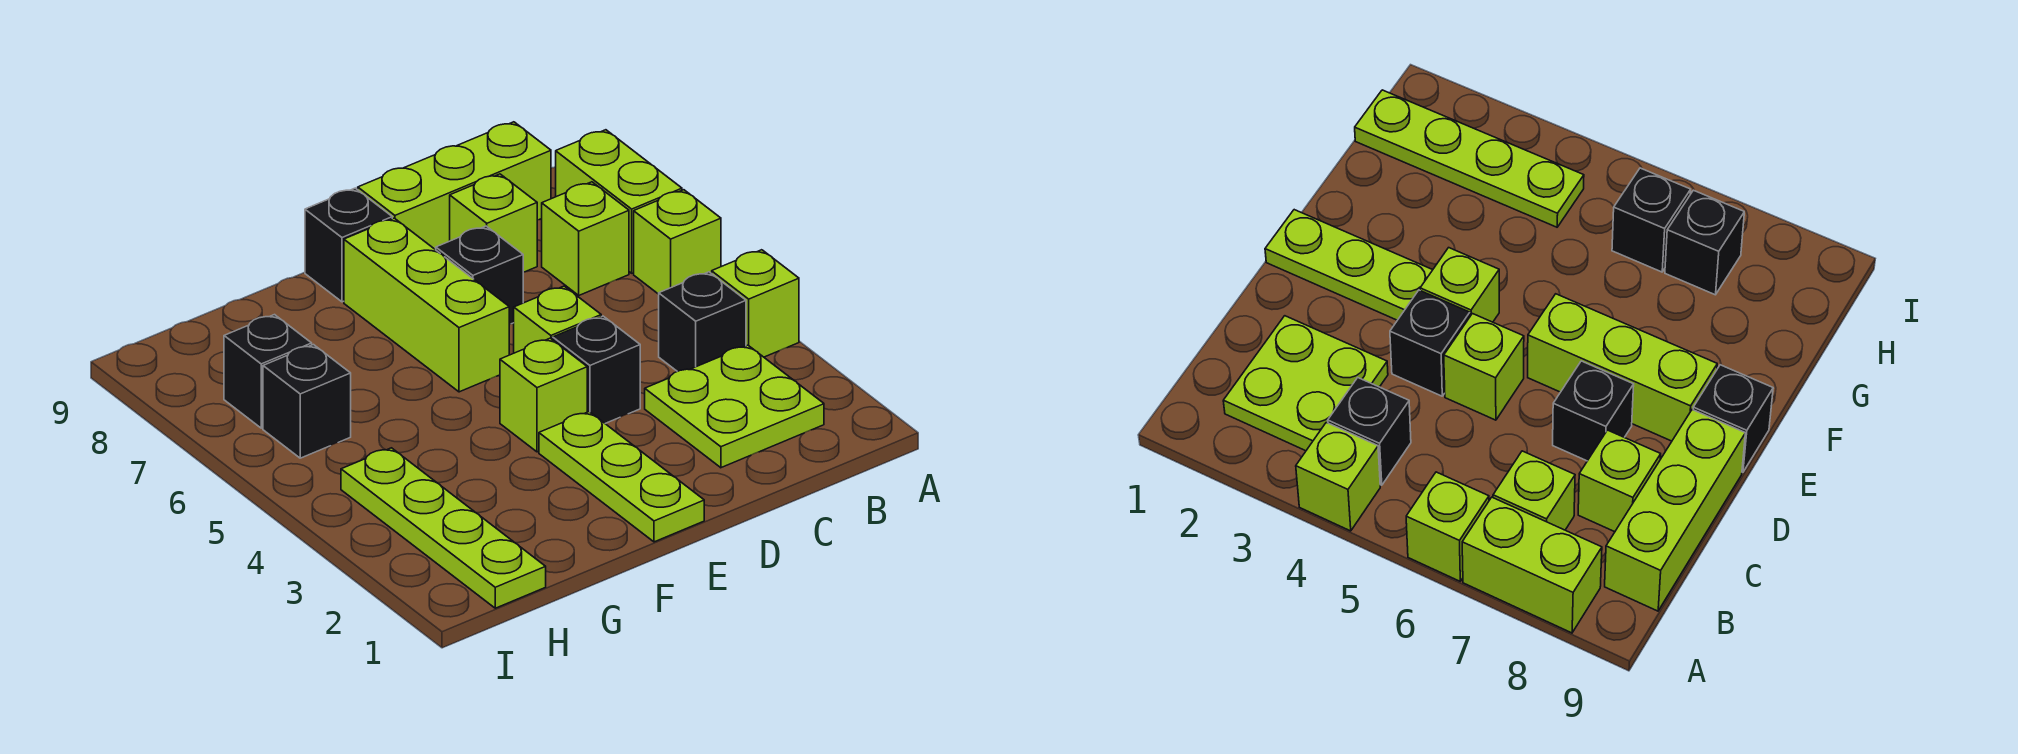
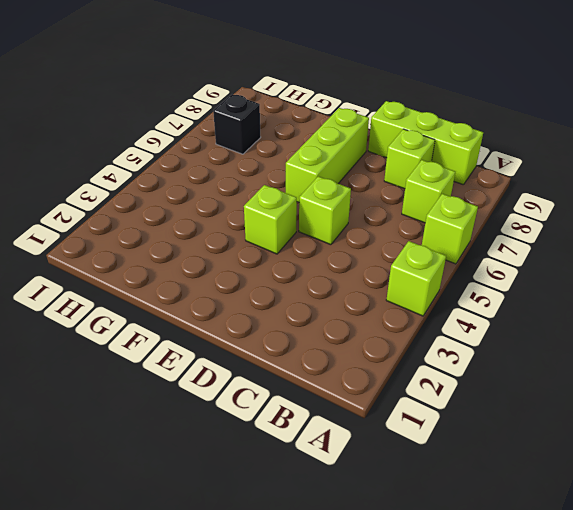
none -> lime 1x2 brick [556,130,682,273]
none -> lime 2x2 plate [645,345,824,468]
none -> black 1x1 brick [659,272,746,371]

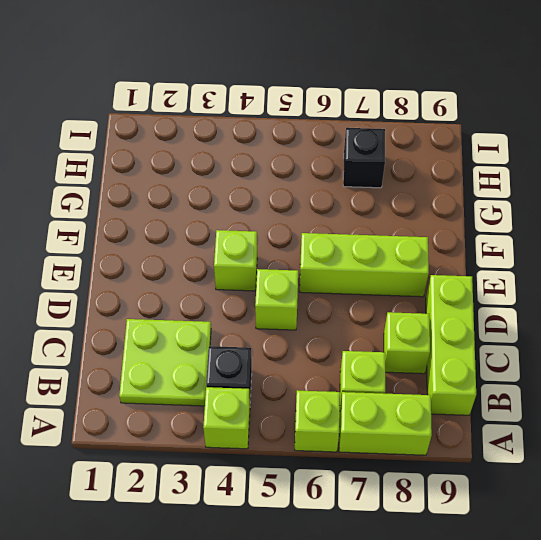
none -> black 1x1 brick [553,316,640,423]
none -> black 1x1 brick [436,226,523,324]
none -> lime 1x3 plate [539,412,704,542]

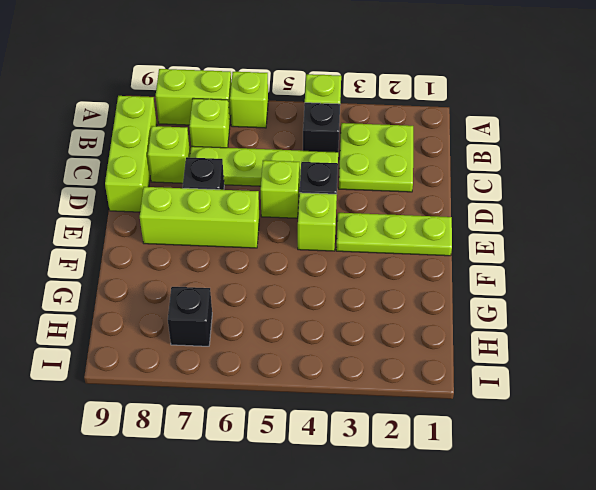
lime 1x4 plate [190,146,338,187] -> lime 1x4 plate moved to [341,448,546,608]
none -> black 1x1 brick [305,188,392,302]
none -> black 1x1 brick [263,345,351,458]

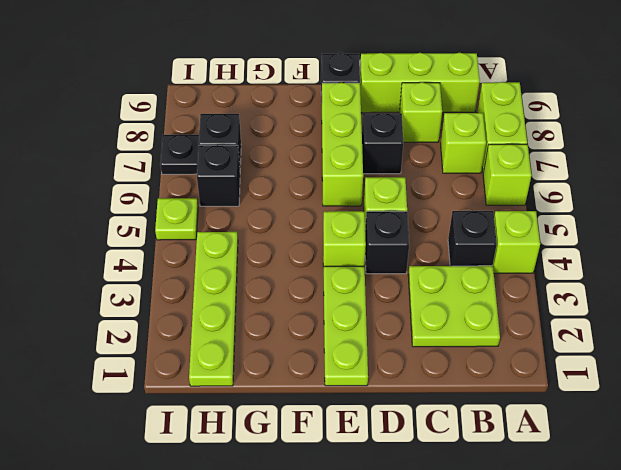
lime 1x1 plate [155,198,198,240] -> none
black 1x1 plate [160,135,199,174] -> none

